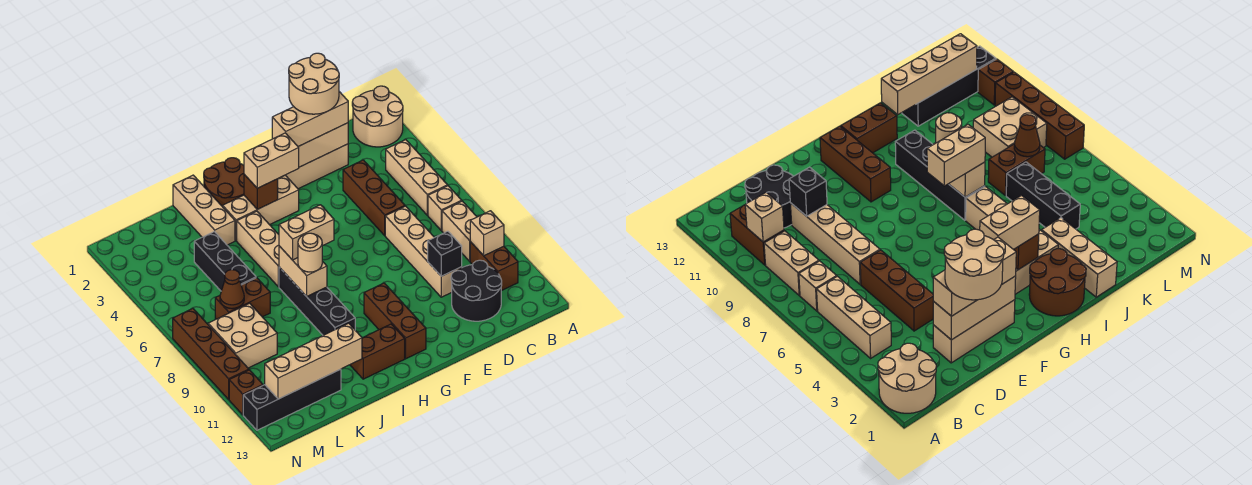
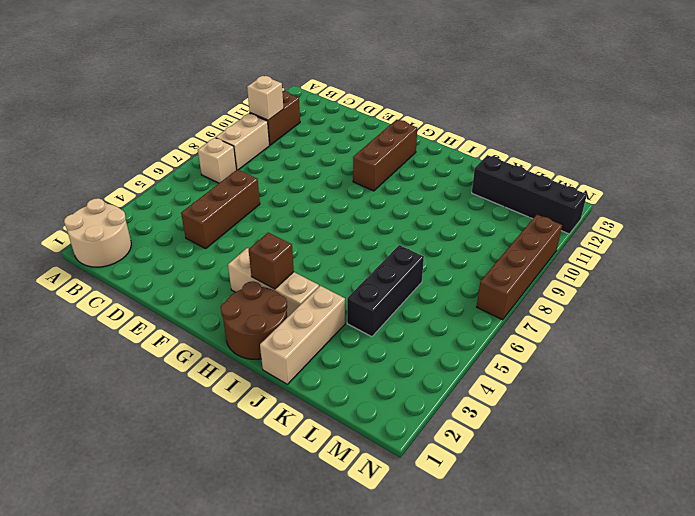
none -> tan 1x3 brick [386,140,448,215]
none -> black 2x2 round brick [451,260,502,321]
none -> tan 1x3 brick [286,144,348,189]
none -> tan 1x4 brick [385,206,462,297]

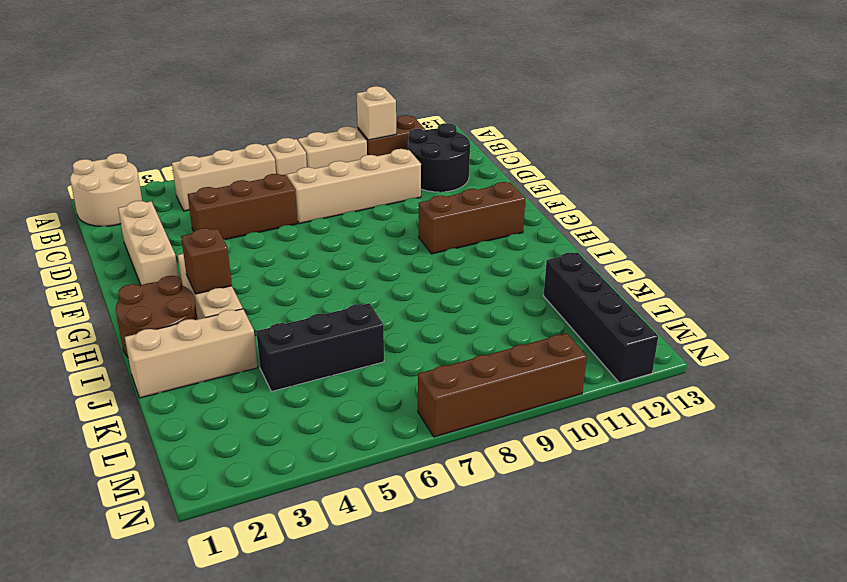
none -> brown 1x2 brick [350,324,405,379]
none -> tan 1x3 brick [237,211,279,287]
none -> black 1x4 brick [279,267,355,335]
none -> brown 1x2 brick [215,278,270,319]

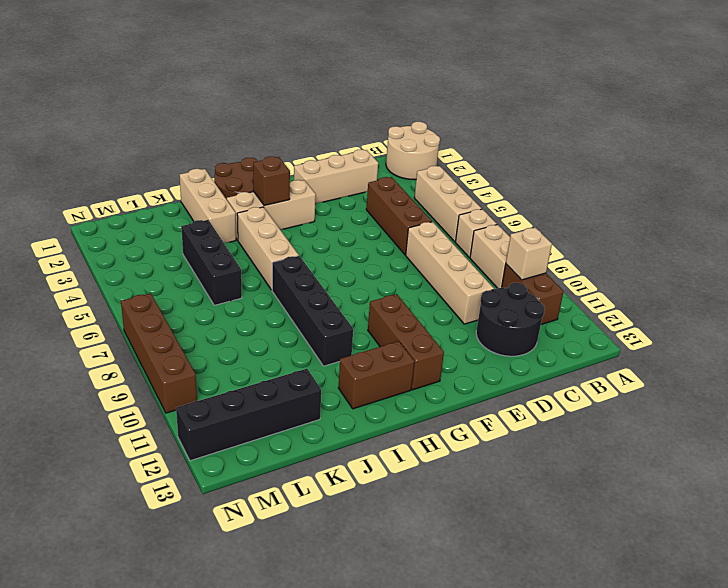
none -> brown 1x2 brick [215,278,270,319]
none -> tan 2x2 brick [208,303,277,368]
none -> brown 1x1 brick [229,370,263,415]
none -> tan 1x3 brick [272,123,348,167]

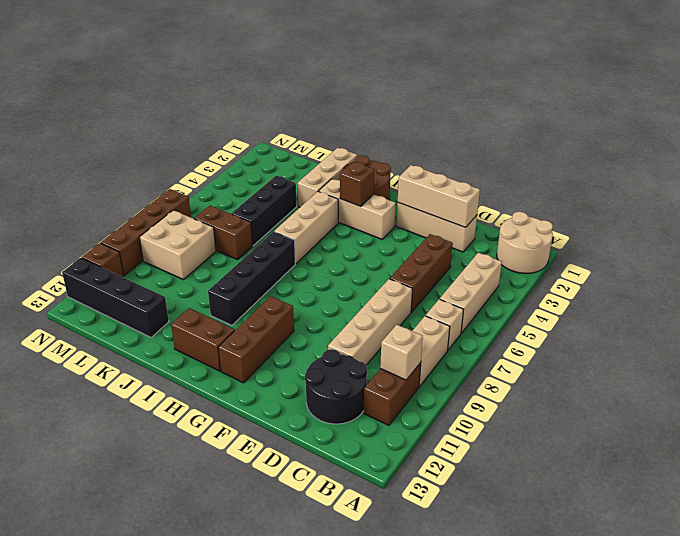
none -> black 1x1 brick [428,231,462,276]
none -> tan 1x2 brick [279,246,327,296]
none -> tan 1x4 brick [265,323,362,399]
none -> brown 1x1 cone [220,270,244,309]

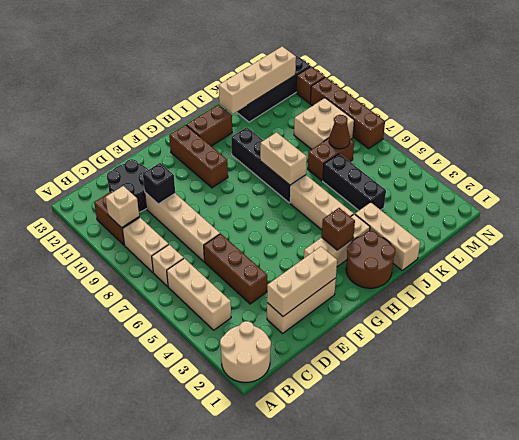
none -> tan 1x3 brick [272,92,348,147]
none -> tan 1x2 brick [244,133,299,188]
none -> tan 1x2 brick [279,205,334,260]
none -> tan 1x1 round brick [298,233,322,272]

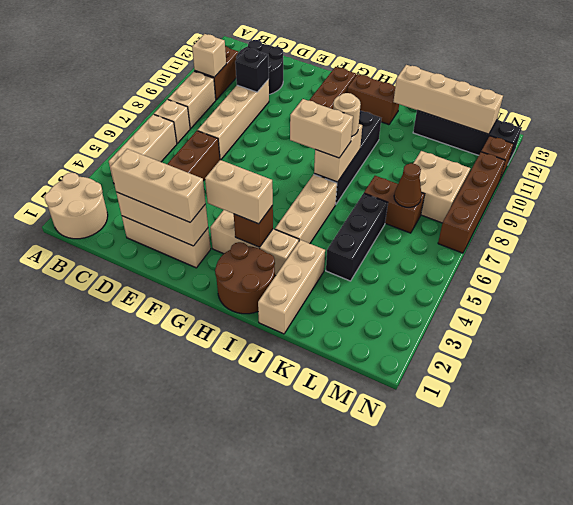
none -> tan 2x2 round brick [289,53,339,114]

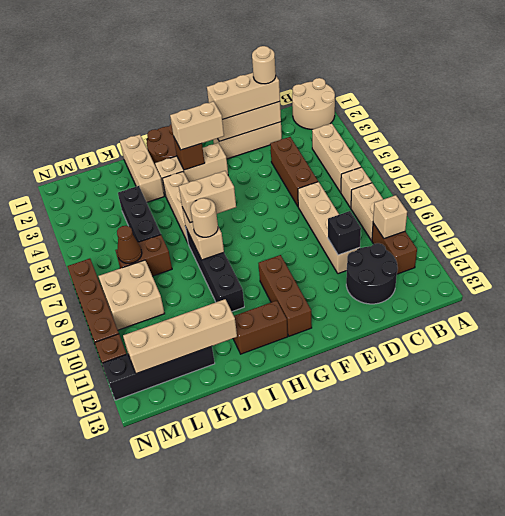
tan 1x1 round brick [252,46,276,84] -> tan 2x2 round brick [289,53,339,114]

